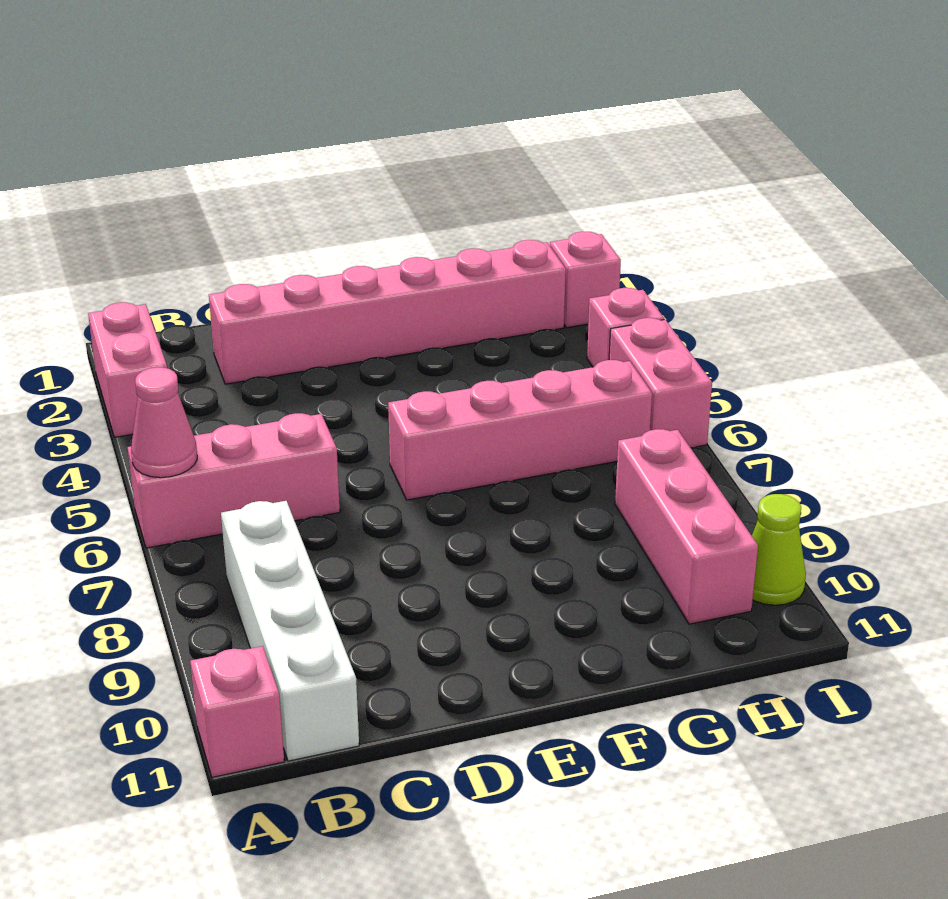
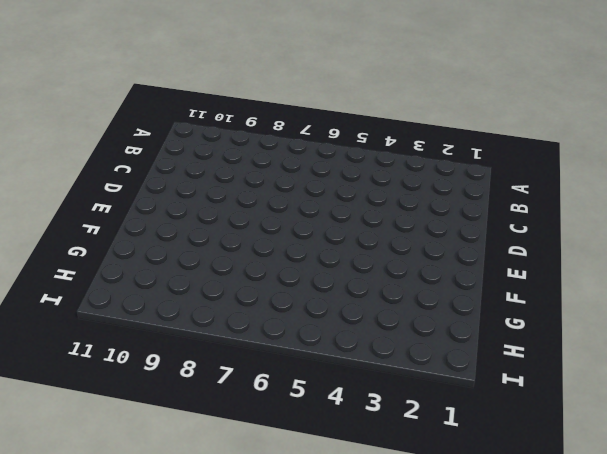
none -> pink 1x2 brick [88,302,167,437]
none -> pink 1x3 brick [128,413,340,548]
none -> pink 1x1 brick [190,646,284,777]

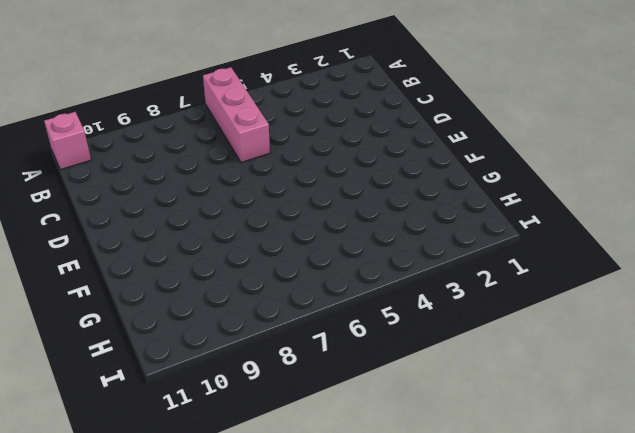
none -> pink 1x2 brick [88,302,167,437]
none -> white 1x4 brick [221,501,359,761]
none -> pink 1x6 brick [209,240,566,384]

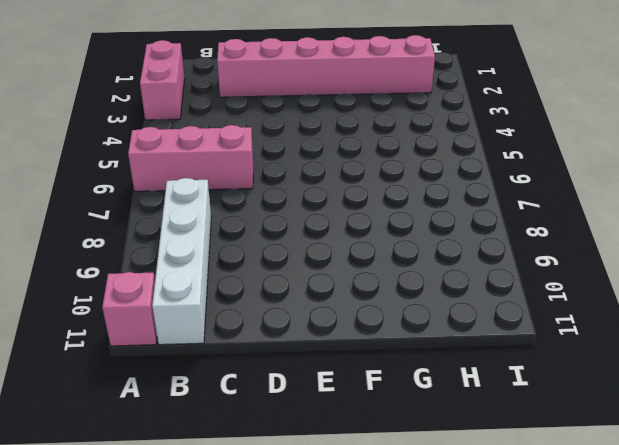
none -> pink 1x4 brick [388,360,652,500]
none -> pink 1x3 brick [615,429,758,624]
none -> pink 1x1 brick [550,231,621,328]

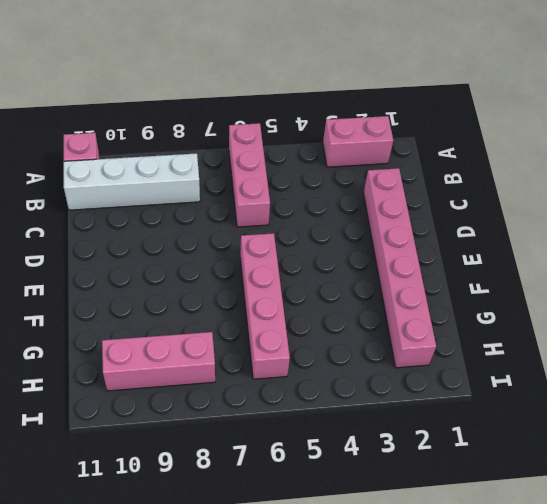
none -> pink 1x1 brick [550,231,621,328]
none -> pink 1x1 brick [587,288,664,367]
none -> pink 1x2 brick [609,318,712,447]

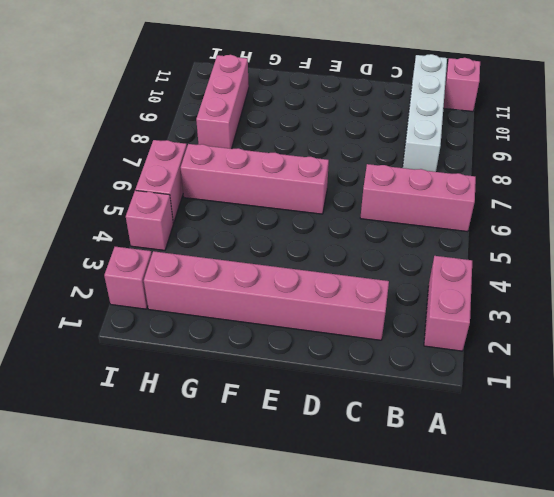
none -> lime 1x1 cone [752,494,806,605]
none -> pink 1x1 cone [131,367,197,478]

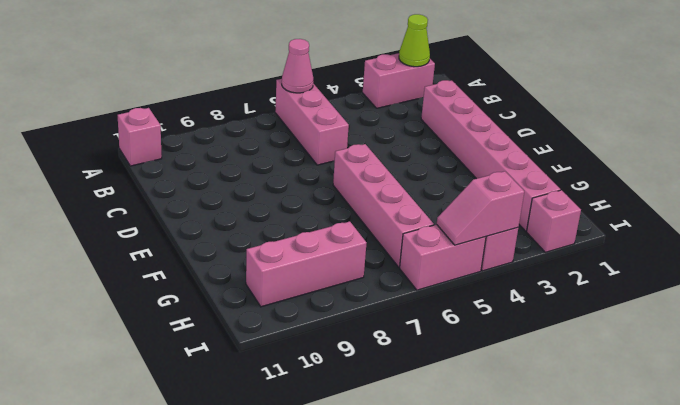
lime 1x1 cone [399,14,430,67] -> lime 1x1 cone moved to [752,494,806,605]
pink 1x2 slope [437,171,524,245] -> none
none -> white 1x4 brick [221,501,359,761]

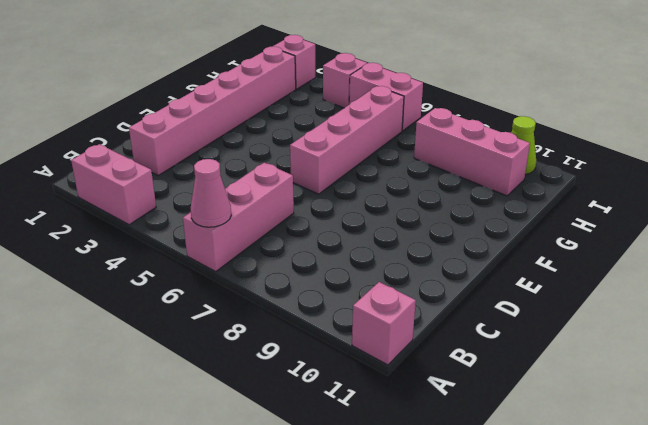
none -> white 1x4 brick [221,501,359,761]

